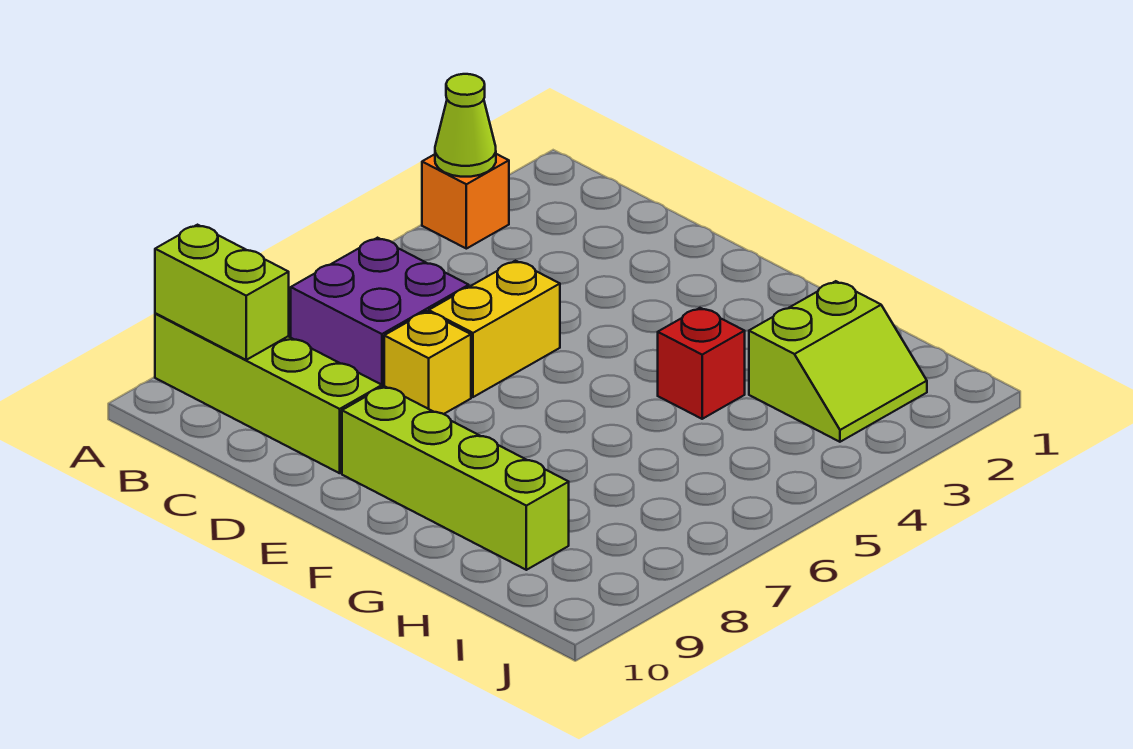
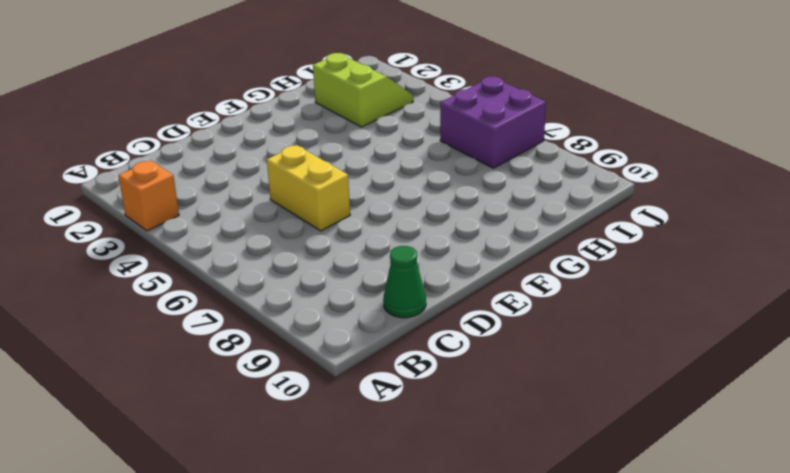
green 1x1 cone [383,246,426,318] -> none
purple 2x2 brick [440,77,546,168] -> purple 2x2 brick moved to [291,238,469,387]
none -> lime 1x4 brick [155,313,382,473]
none -> yellow 1x1 brick [384,311,471,414]

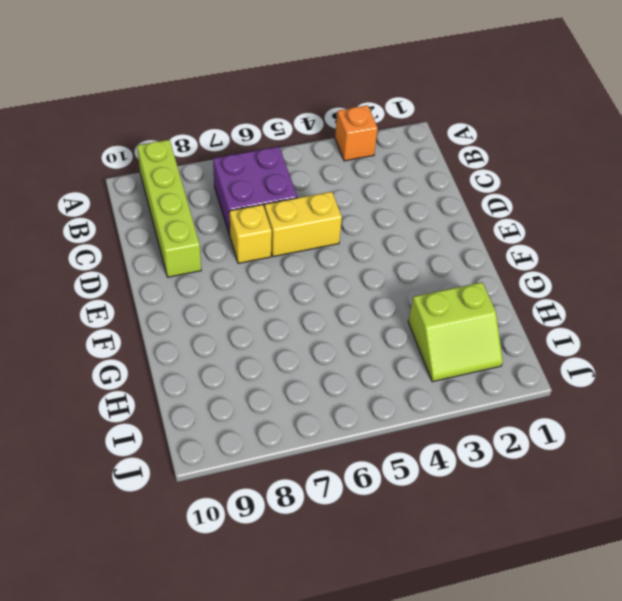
none -> lime 1x4 brick [342,386,569,570]
none -> red 1x1 brick [658,308,745,419]

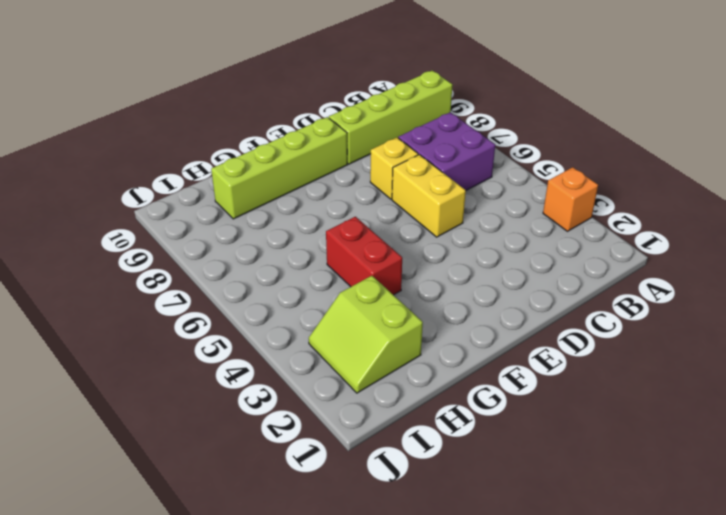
red 1x2 brick [326,217,402,295] -> red 1x1 brick [658,308,745,419]
none -> lime 1x1 cone [435,74,496,177]
none -> lime 1x2 brick [155,225,289,360]

